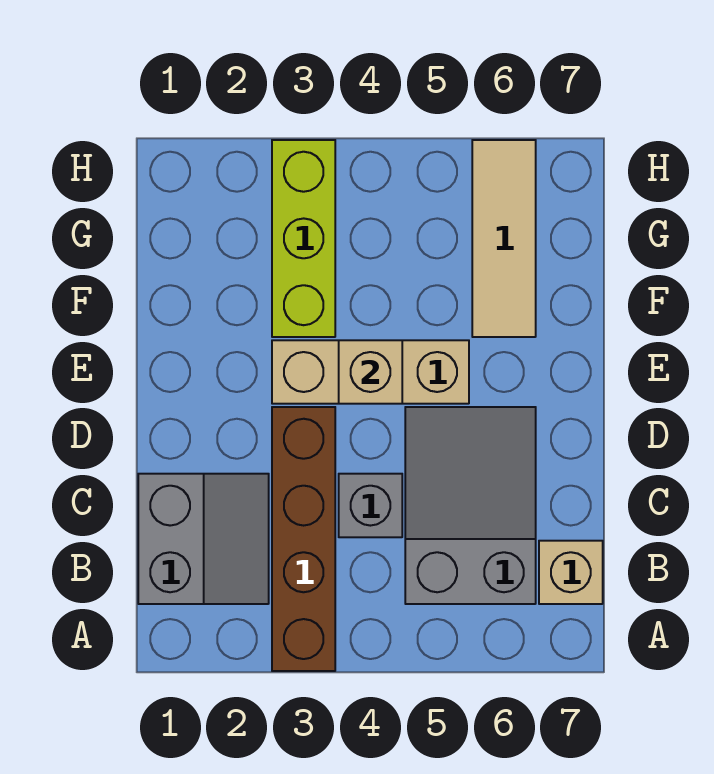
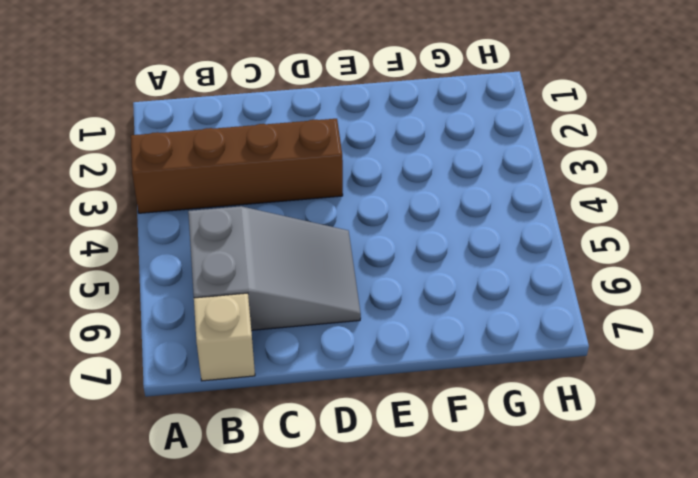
none -> grey 2x2 slope [138,474,269,604]
none -> grey 1x1 brick [339,474,402,537]

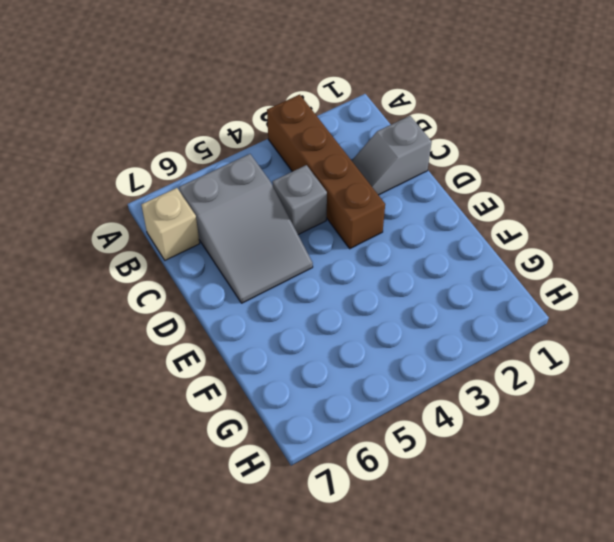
grey 1x2 slope [352,116,432,195] -> grey 2x2 slope [138,474,269,604]
none -> tan 1x3 brick [272,340,469,404]
none -> lime 1x3 brick [272,140,335,337]

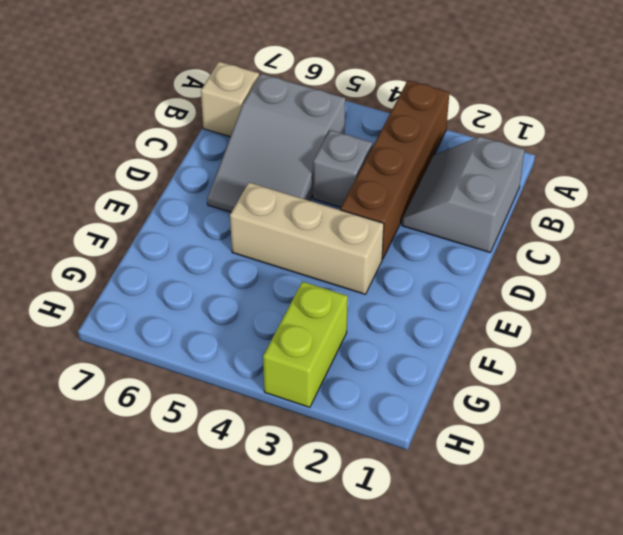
lime 1x2 brick [263,281,348,407] -> lime 1x3 brick [272,140,335,337]
none -> tan 1x3 tile [472,140,536,337]
none -> tan 1x1 brick [339,340,402,404]

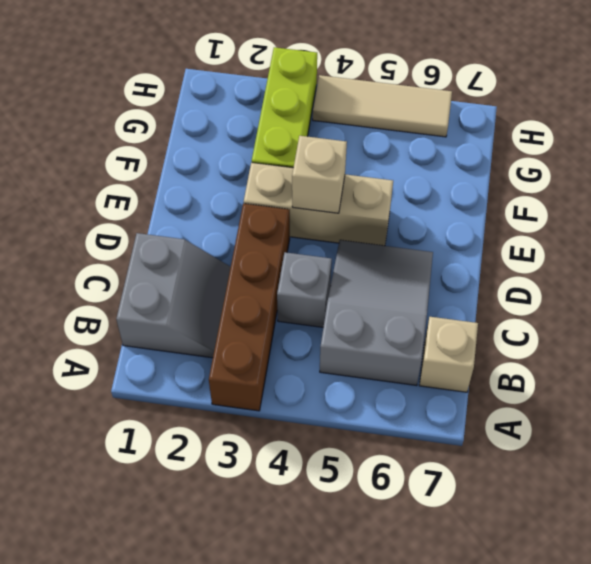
tan 1x3 tile [313,75,452,137] -> tan 1x3 tile turned to [472,140,536,337]

